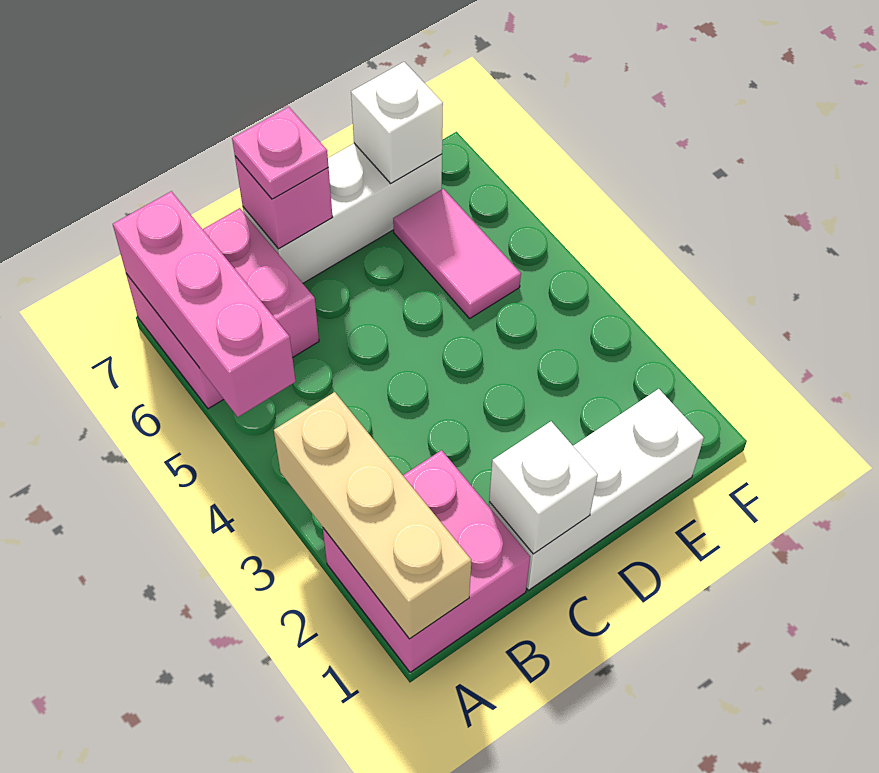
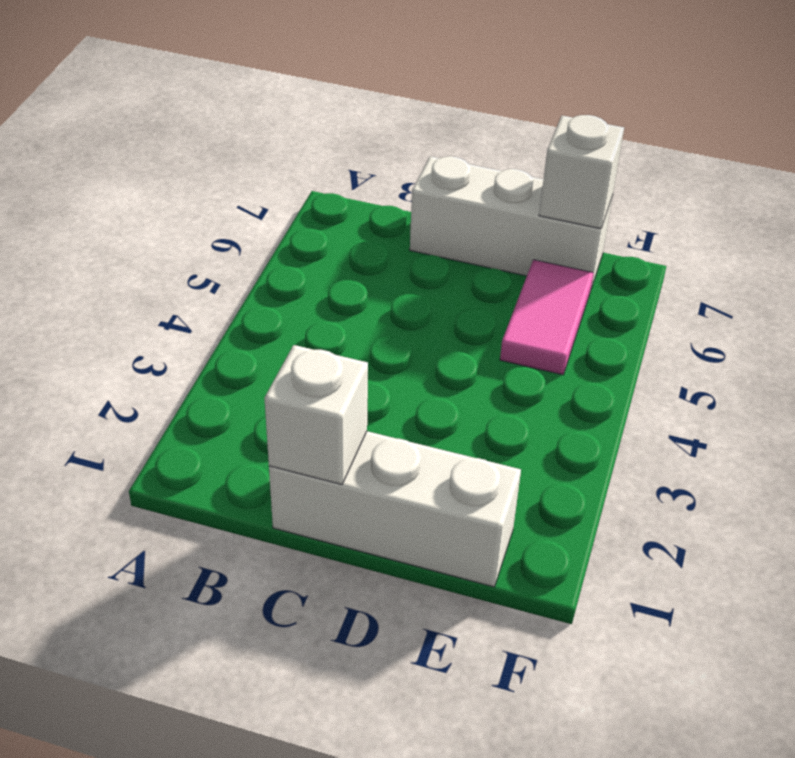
none -> pink 2x2 brick [323,450,530,672]
none -> pink 2x2 brick [126,208,319,409]

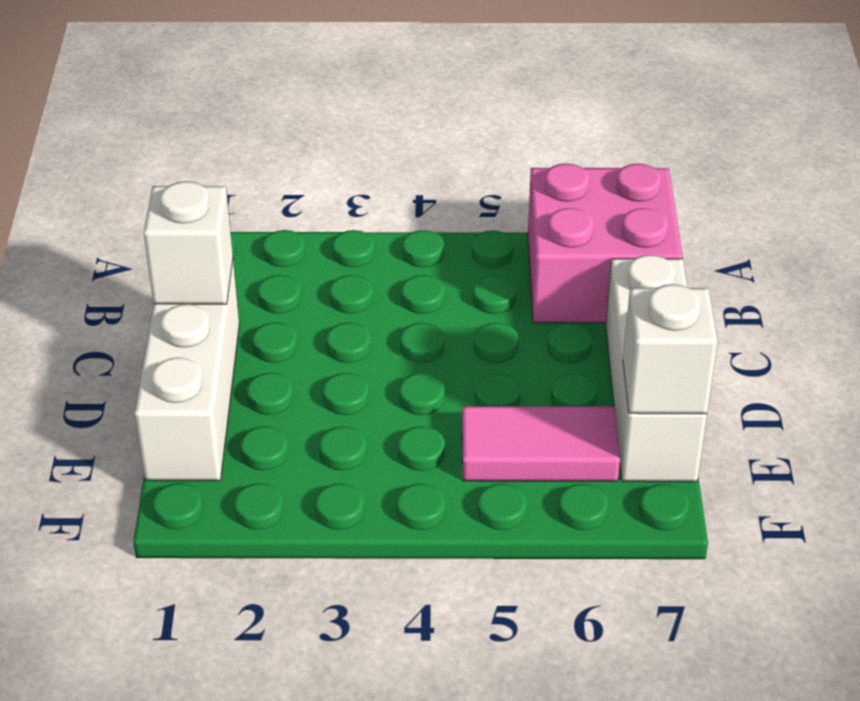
none -> pink 2x2 brick [323,450,530,672]
none -> tan 1x3 brick [274,392,471,639]

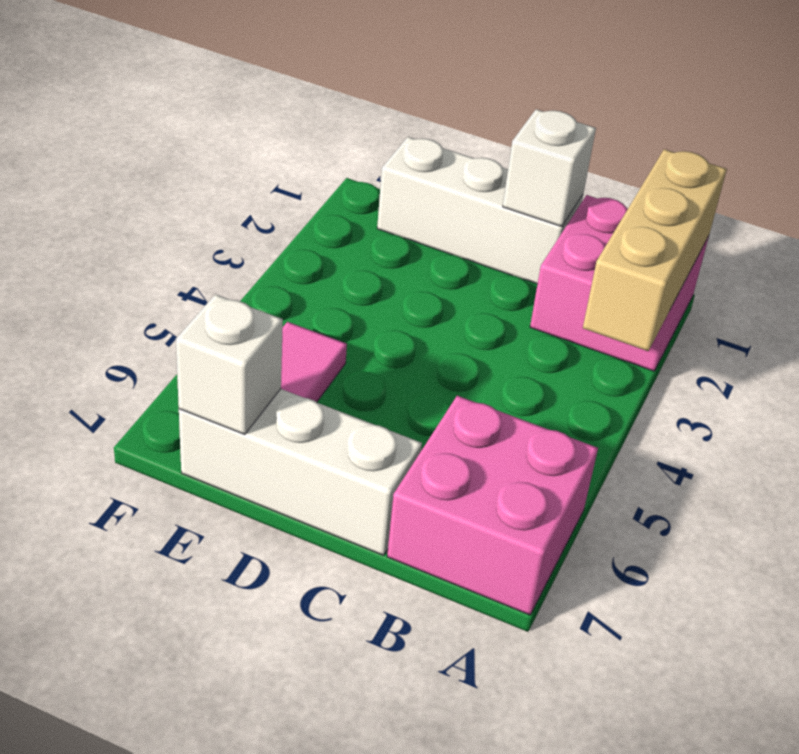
none -> pink 1x3 brick [113,191,296,417]
none -> pink 1x1 brick [235,156,332,249]

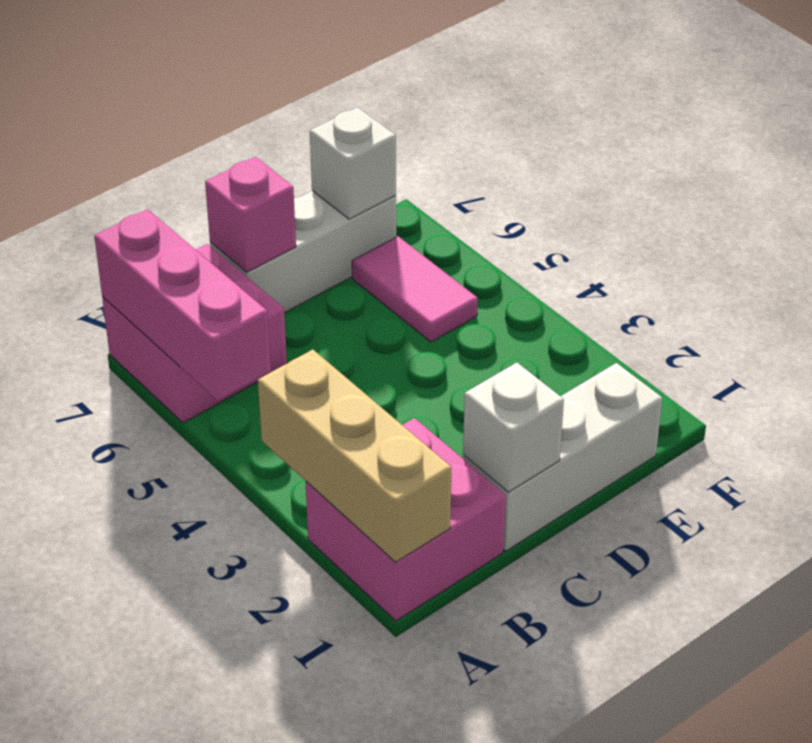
none -> pink 1x1 plate [232,107,328,199]

